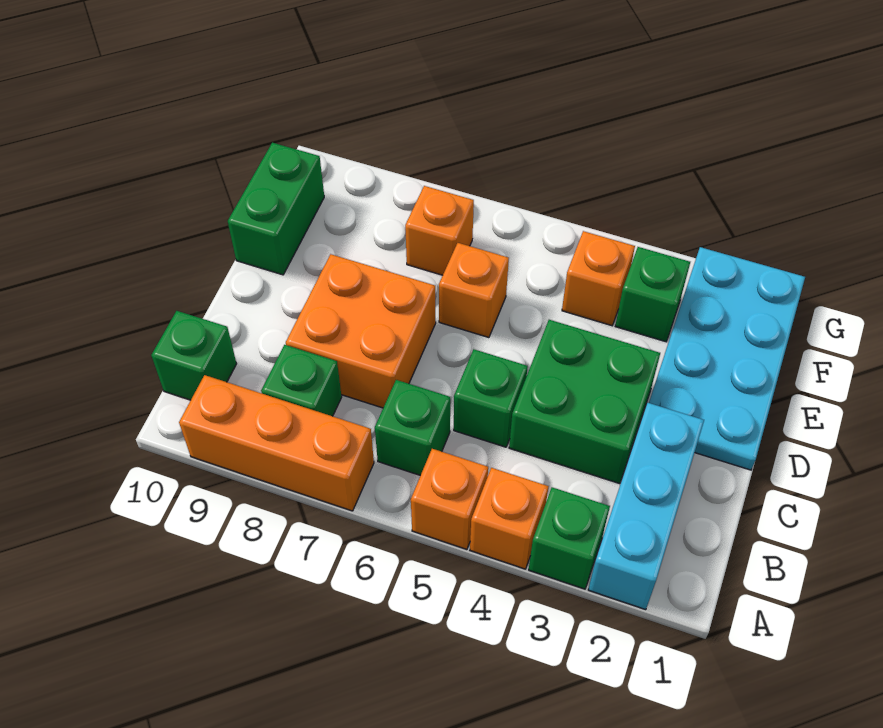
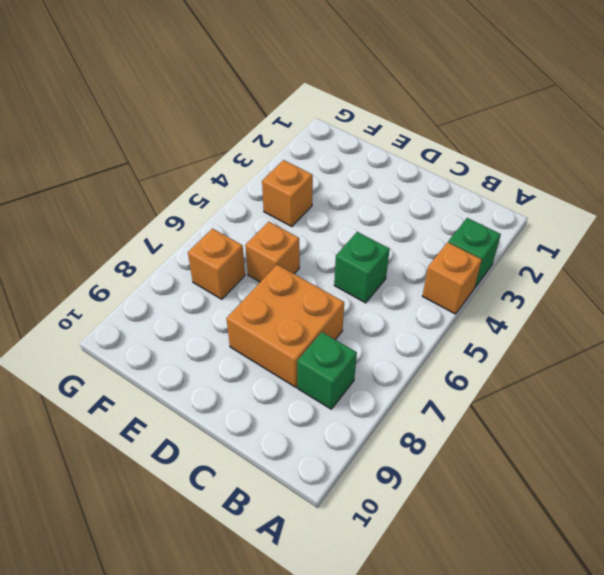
none -> cyan 1x3 brick [588,403,704,610]
none -> orange 1x1 brick [411,449,488,549]
none -> orange 1x3 brick [179,375,374,511]

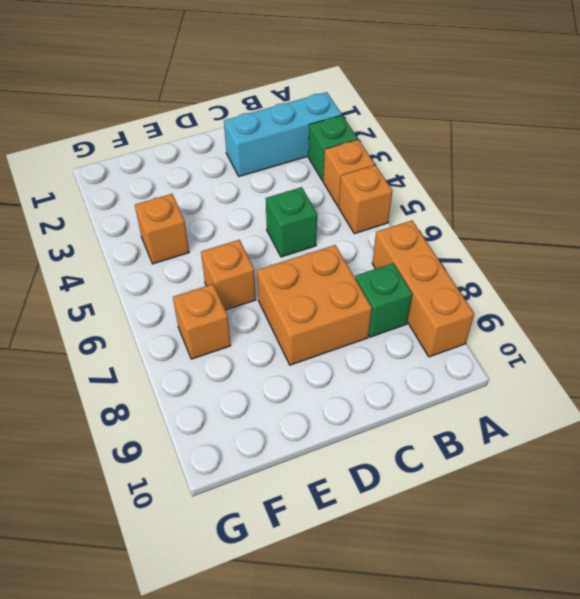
none -> green 1x1 brick [375,380,450,475]
none -> green 1x1 brick [151,311,237,400]
none -> green 2x2 brick [509,320,660,484]

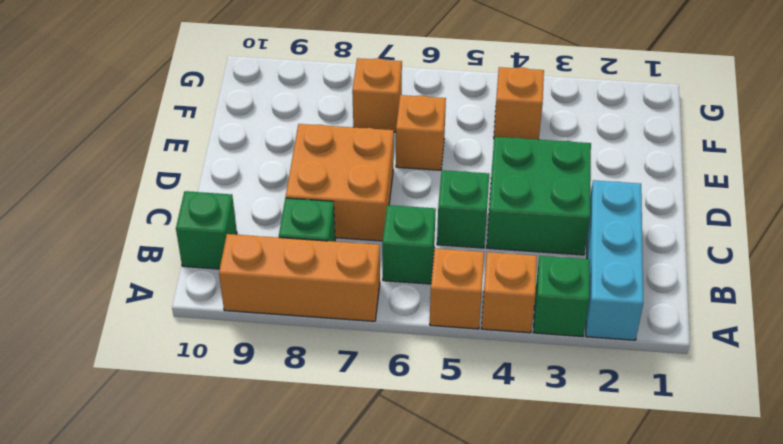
none -> cyan 2x4 plate [649,247,805,470]
none -> green 1x2 brick [228,143,324,275]
none -> green 1x1 brick [615,247,690,342]

